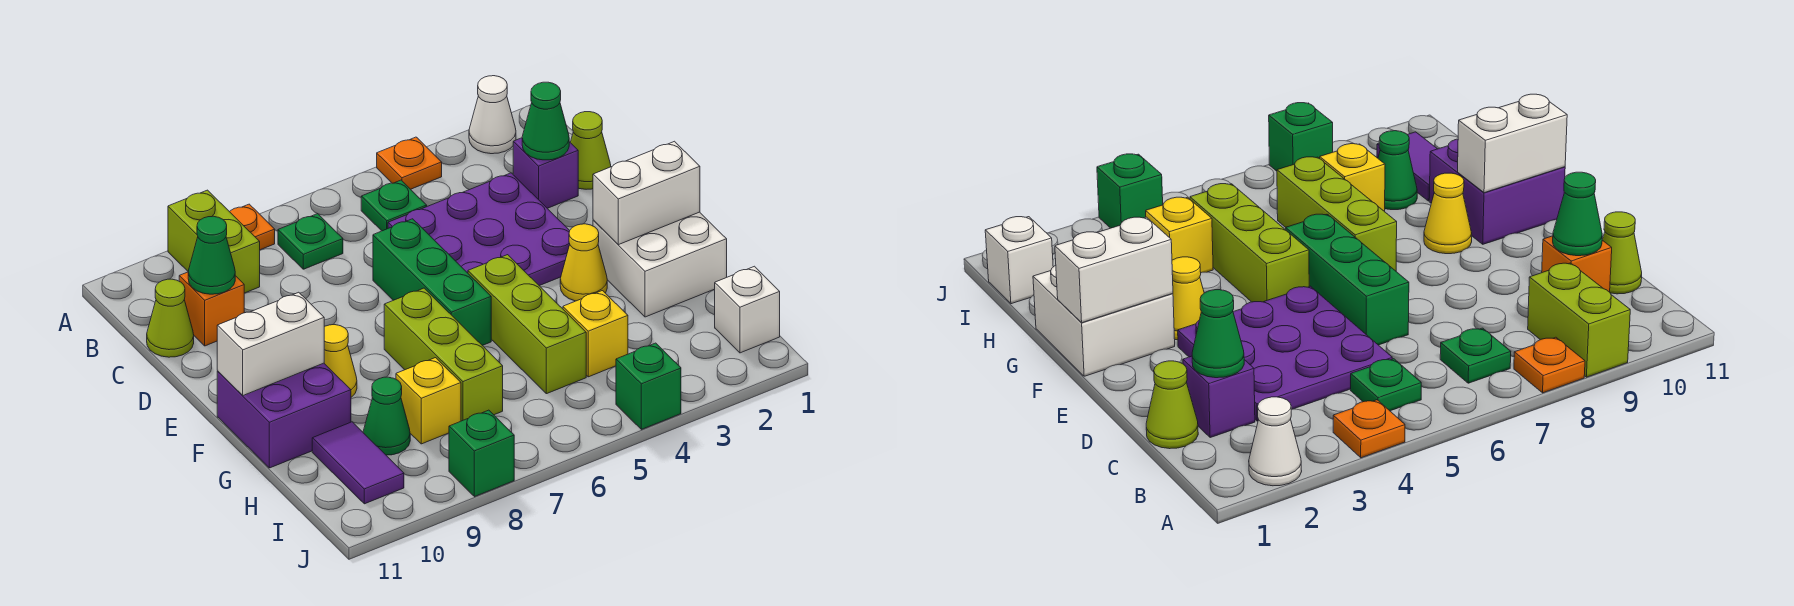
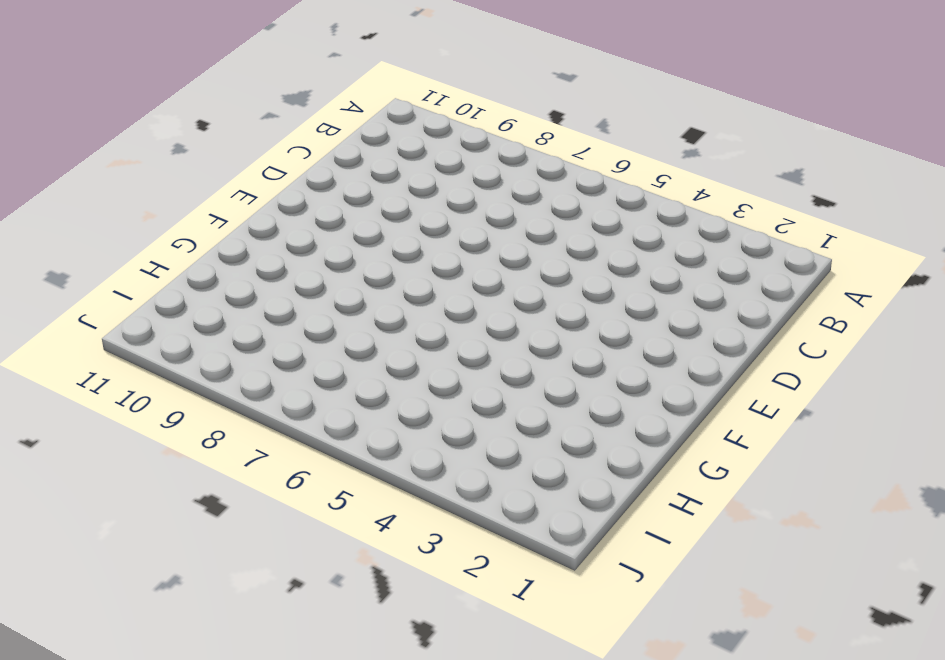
none -> white 1x1 cone [469,76,516,154]
none -> orange 1x1 plate [377,137,442,189]
none -> orange 1x1 plate [230,204,275,250]

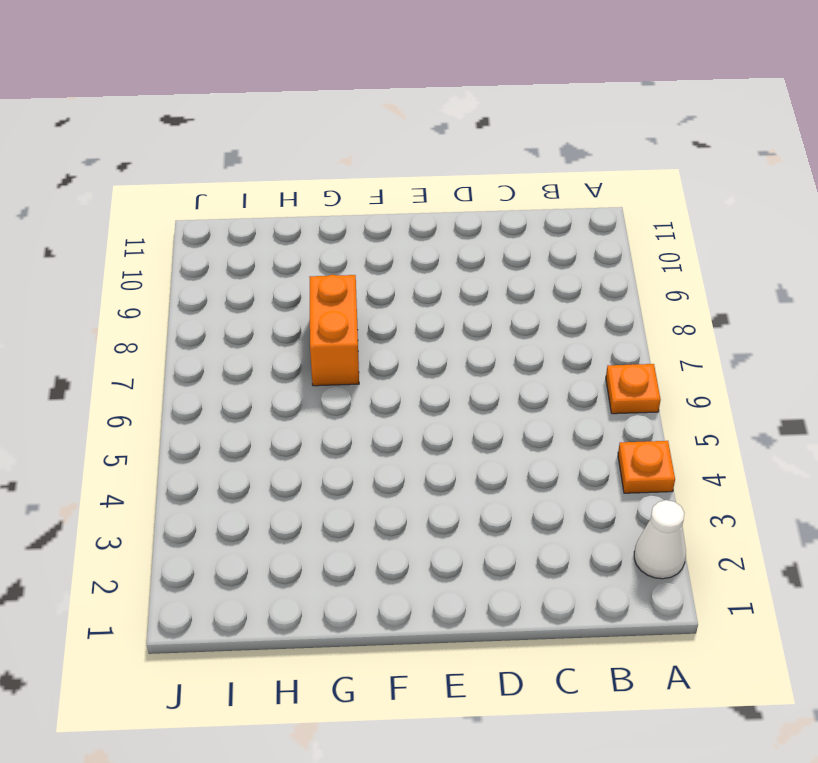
orange 1x1 plate [606,364,661,414] -> orange 1x1 plate moved to [230,204,275,250]
orange 1x2 brick [309,275,359,386] -> lime 1x3 brick [384,288,503,421]
none -> lime 1x2 brick [168,190,260,293]
none -> green 1x1 plate [361,180,427,231]
none -> green 1x1 plate [278,214,343,269]

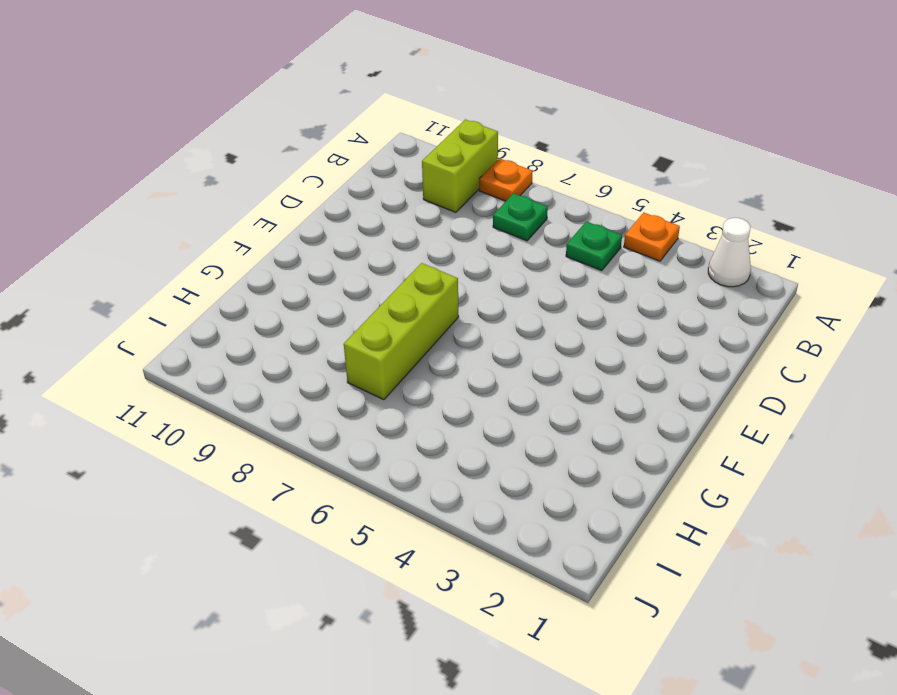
none -> lime 1x1 cone [570,112,611,189]
none -> purple 1x1 brick [513,138,578,208]
none -> purple 3x3 plate [388,173,570,286]

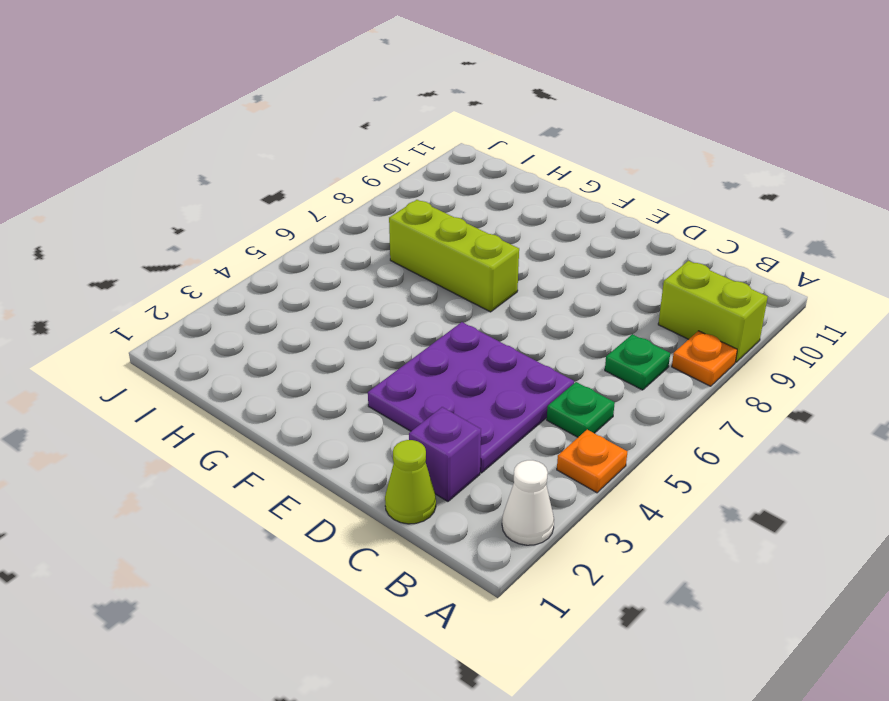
none -> orange 1x1 brick [179,272,244,346]
none -> lime 1x1 cone [147,279,194,357]
none -> green 1x3 brick [373,219,491,346]

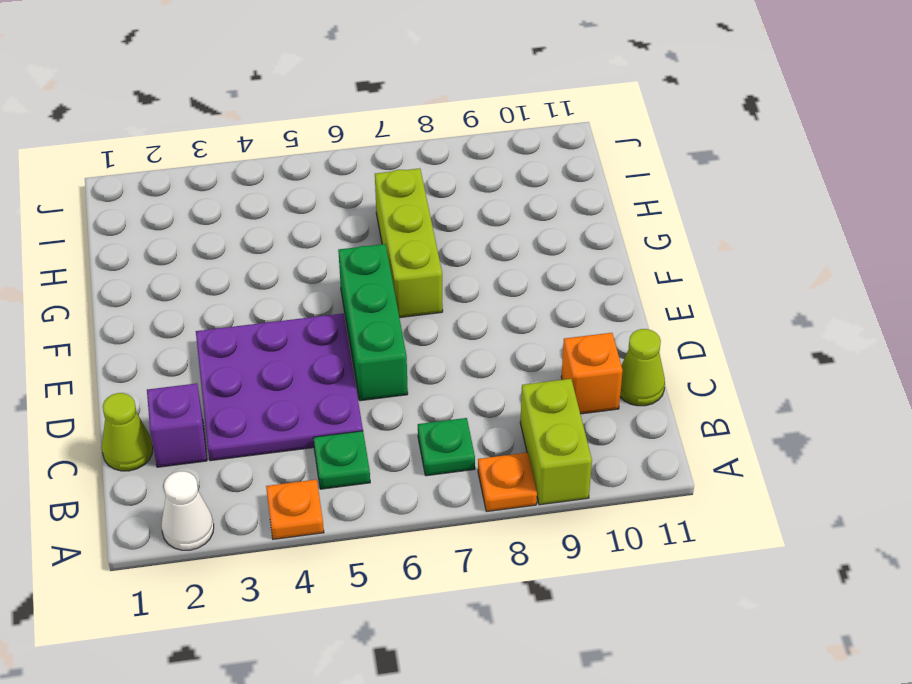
none -> white 2x2 brick [593,212,727,317]
none -> yellow 1x1 cone [560,224,607,301]
none -> lime 1x3 brick [468,255,586,394]

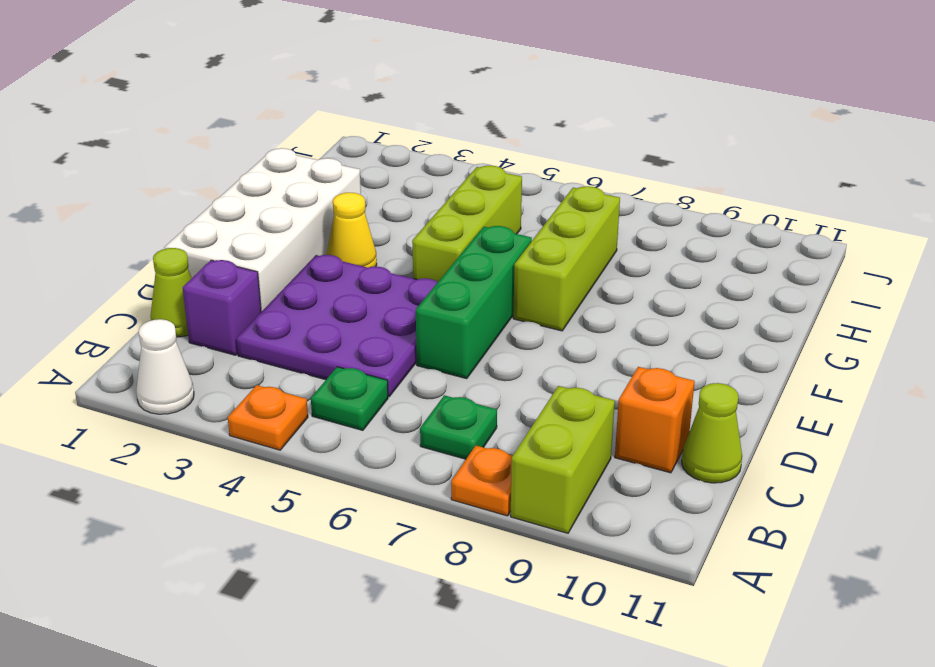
white 2x4 brick [164,148,361,312] -> white 2x2 brick [593,212,727,317]
none -> yellow 1x1 cone [324,325,357,397]
none -> purple 2x2 brick [217,363,351,468]
none -> yellow 1x1 brick [563,291,628,377]

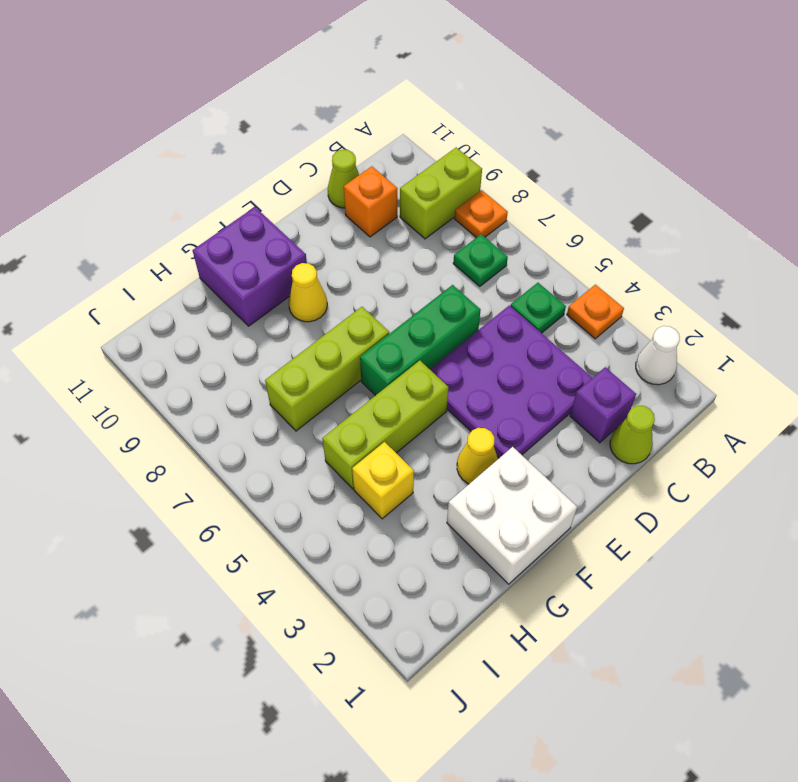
none -> yellow 1x1 brick [396,358,461,444]
none -> green 1x1 cone [363,377,410,455]
none -> purple 1x2 tile [312,422,404,504]

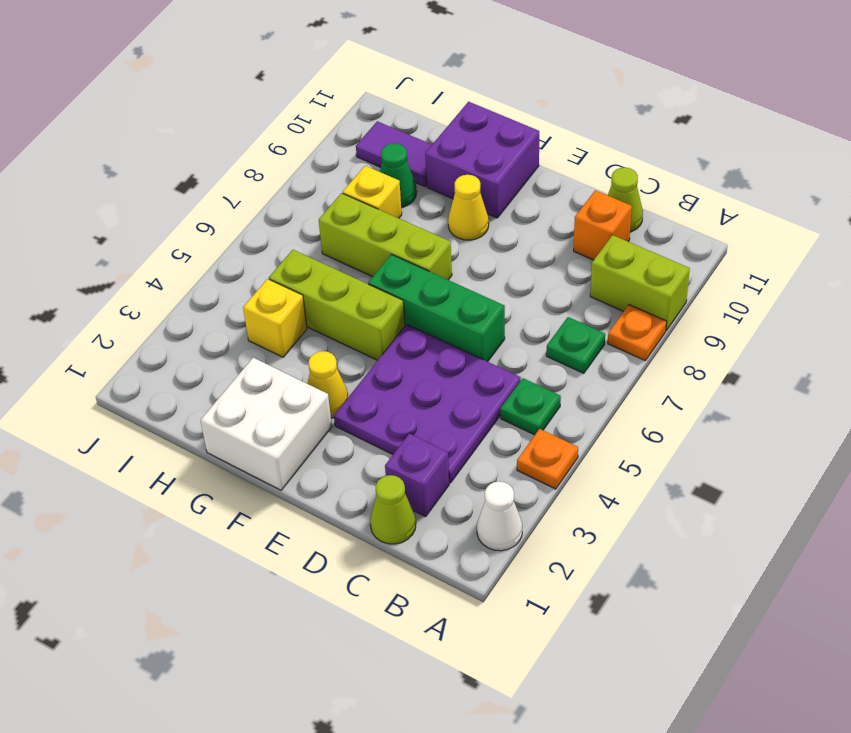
none -> white 1x1 brick [715,266,780,353]
none -> green 1x1 brick [616,343,681,429]
none -> green 1x1 brick [449,410,514,497]

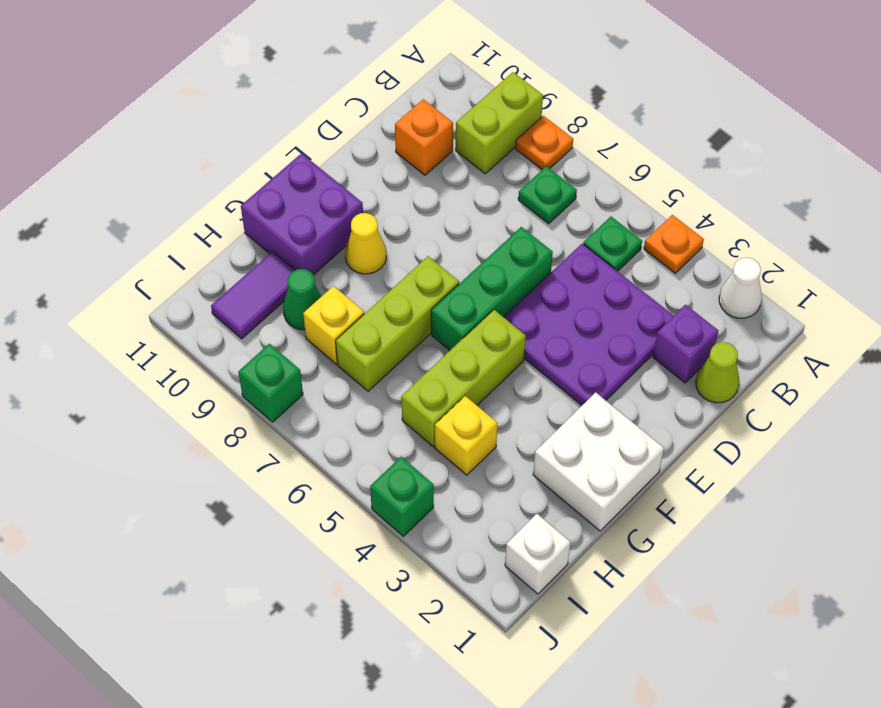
none -> lime 1x1 cone [147,279,194,357]
none -> yellow 1x1 cone [560,224,607,301]
none -> green 1x1 cone [522,82,569,160]

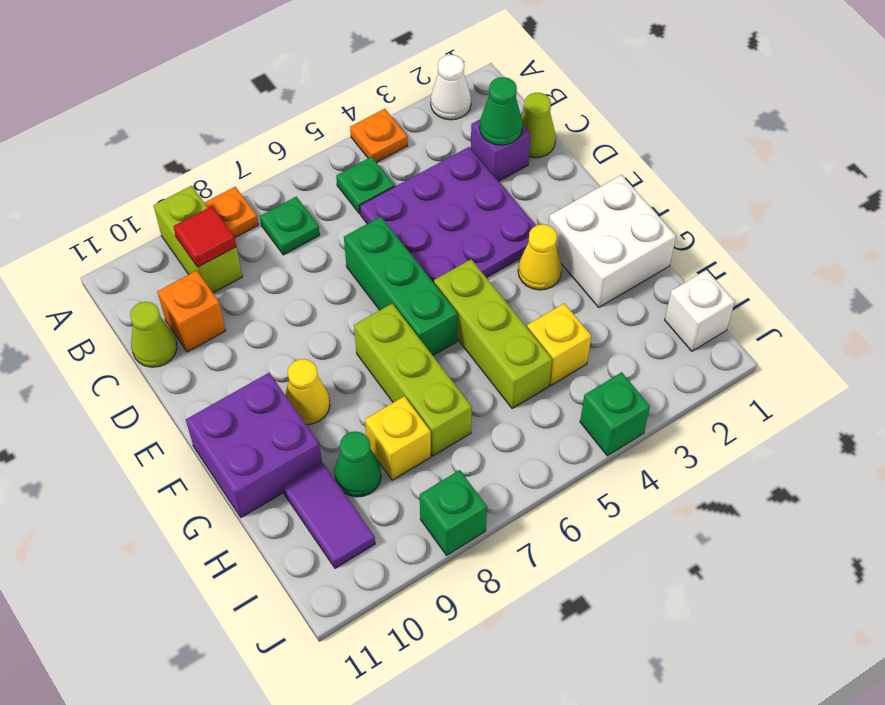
red 1x1 tile [173,206,236,267] -> none
none -> green 1x1 cone [188,216,235,294]
none -> white 1x2 brick [593,141,700,245]
none -> white 1x2 brick [217,292,324,395]

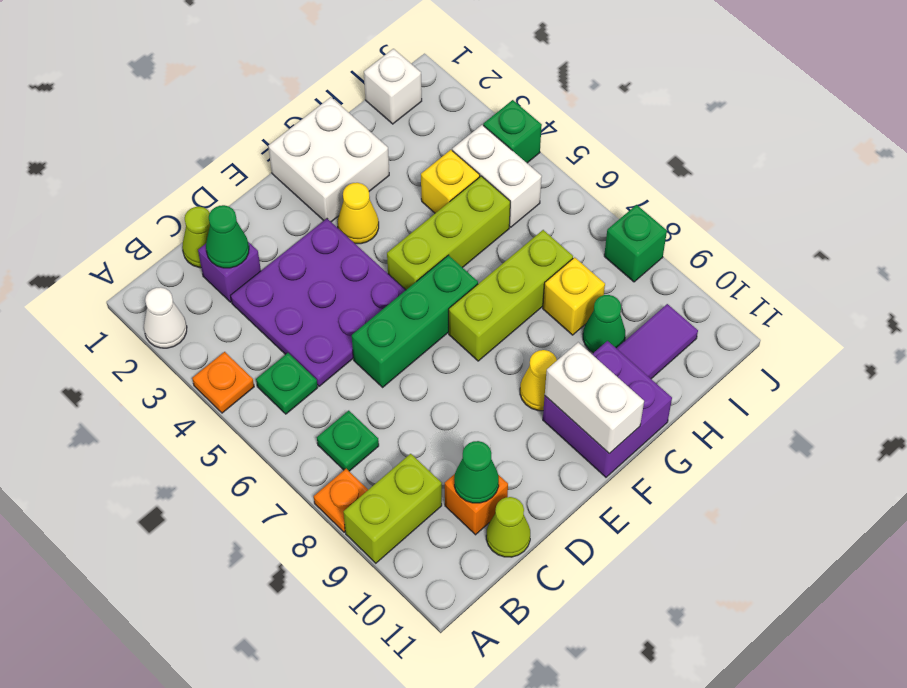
white 1x2 brick [452,125,542,227] -> white 1x2 brick moved to [593,141,700,245]

